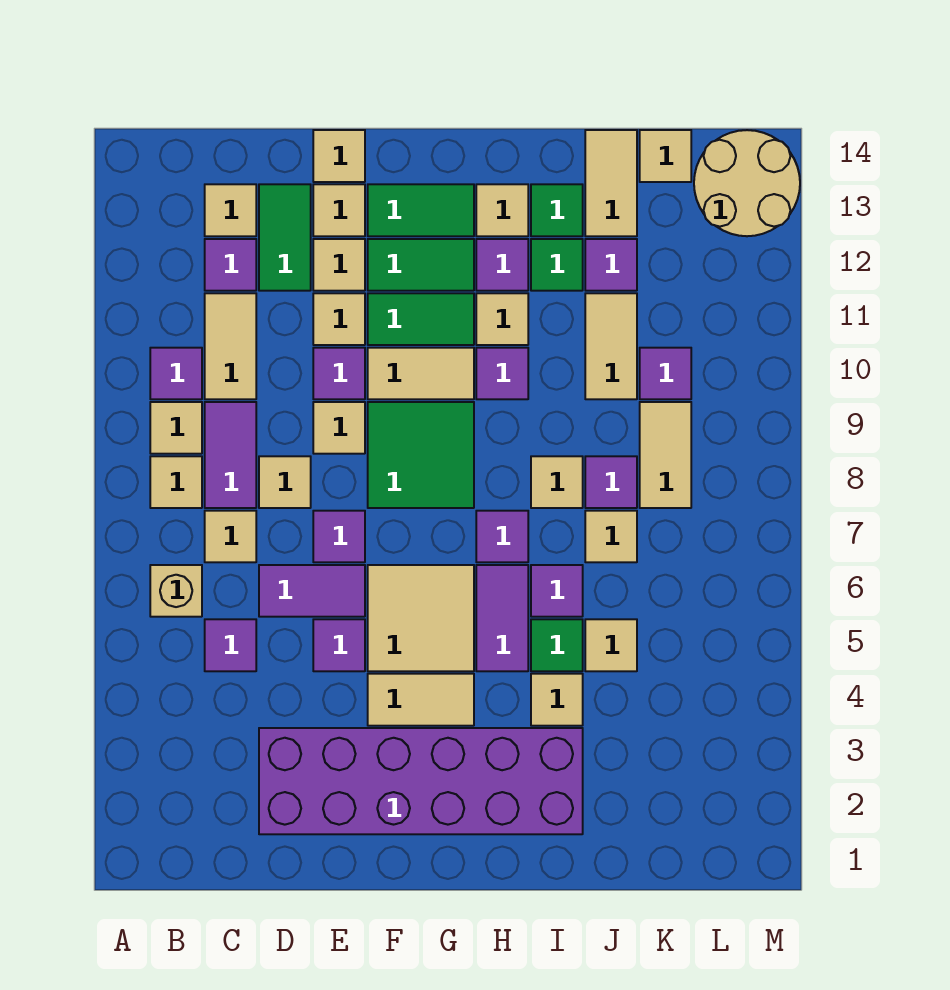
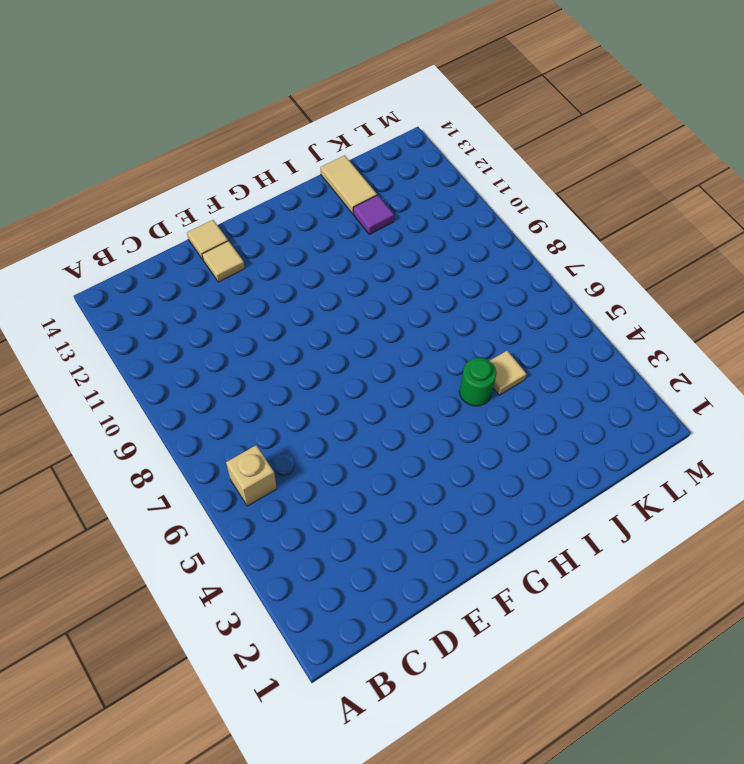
green 1x1 round brick [459,358,496,406] -> green 1x1 tile [531,619,583,671]
none -> tan 1x1 tile [150,456,202,508]
none -> tan 1x1 tile [150,402,202,454]
none -> purple 1x1 tile [150,348,202,399]
none -> purple 1x1 tile [205,619,256,671]

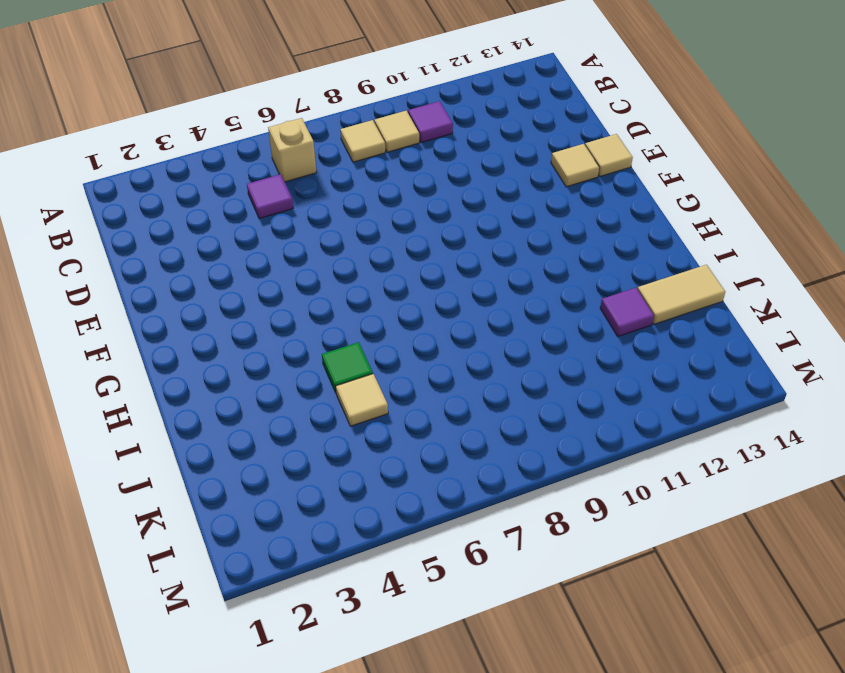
none -> tan 1x1 tile [205,511,256,562]
none -> purple 1x2 tile [205,402,256,508]
none -> tan 1x2 tile [205,293,256,399]
none -> purple 1x1 tile [205,239,256,291]

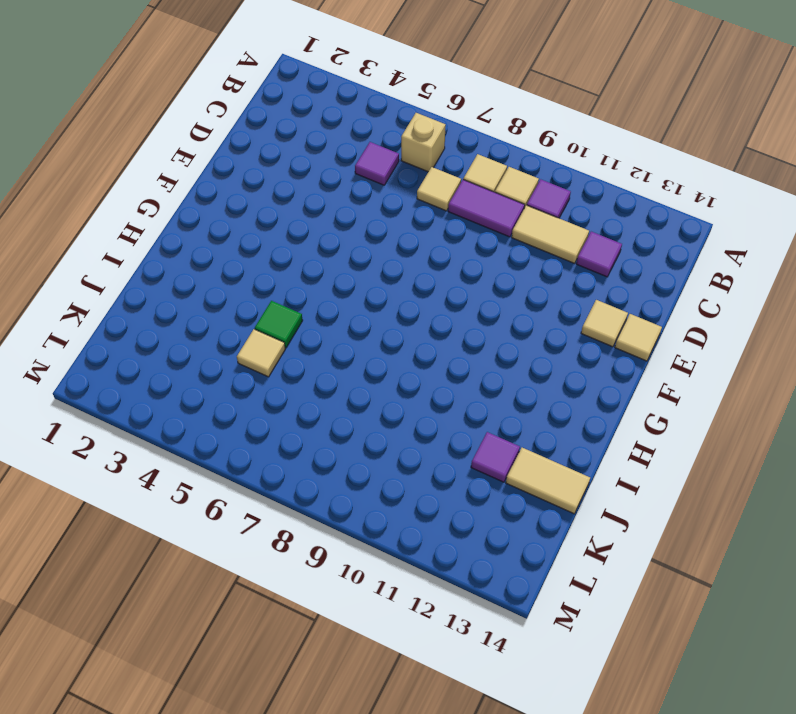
none -> tan 1x1 tile [205,184,256,236]
none -> purple 2x6 brick [259,728,583,834]
none -> purple 1x2 tile [259,565,365,617]
none -> tan 1x1 tile [259,456,311,508]

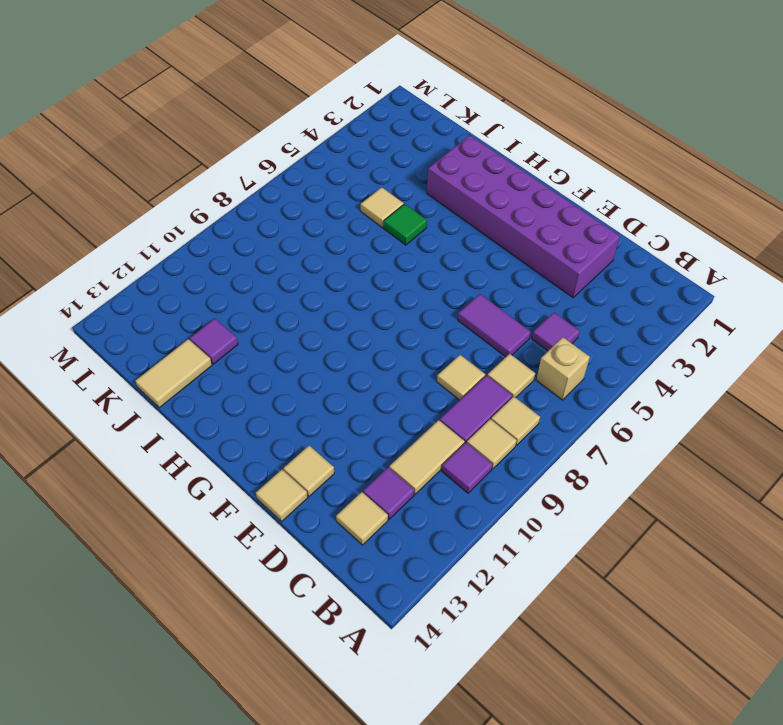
none -> green 1x2 tile [259,184,311,291]
none -> purple 1x1 tile [313,619,365,671]
none -> purple 1x1 tile [313,511,365,562]
none -> tan 1x1 tile [313,402,365,454]

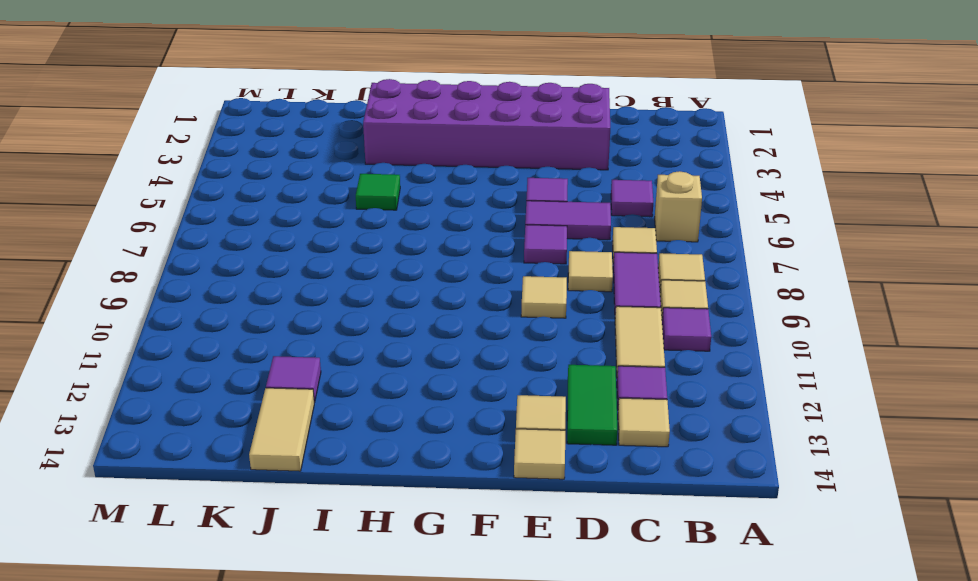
none -> purple 1x1 tile [313,348,365,399]
none -> tan 1x1 tile [313,293,365,345]
none -> tan 1x1 tile [313,239,365,291]
none -> tan 1x2 tile [368,674,474,726]

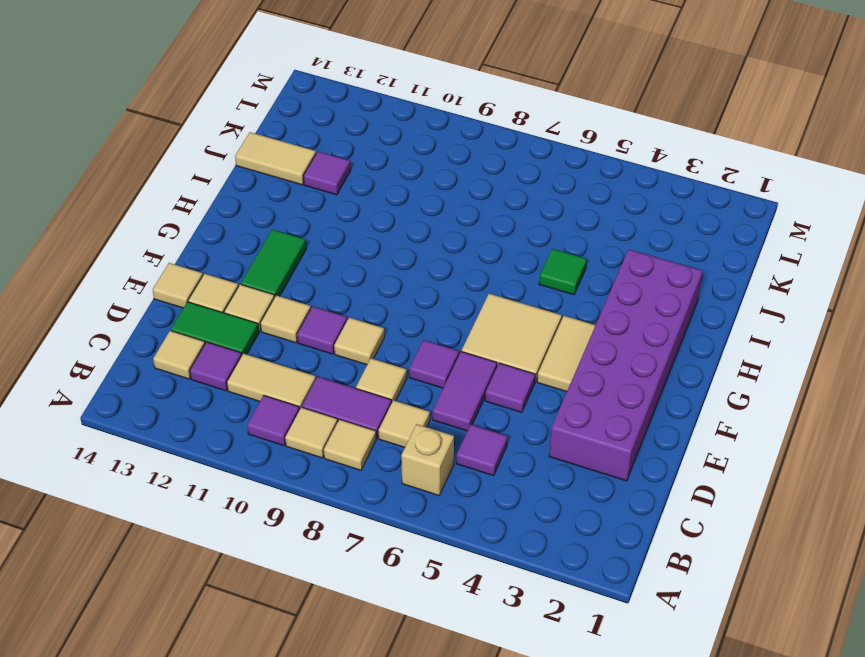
none -> green 2x2 tile [368,402,474,508]
none -> tan 1x2 tile [368,348,474,399]
none -> green 1x2 tile [368,293,474,345]
none -> green 1x2 tile [368,184,474,236]

